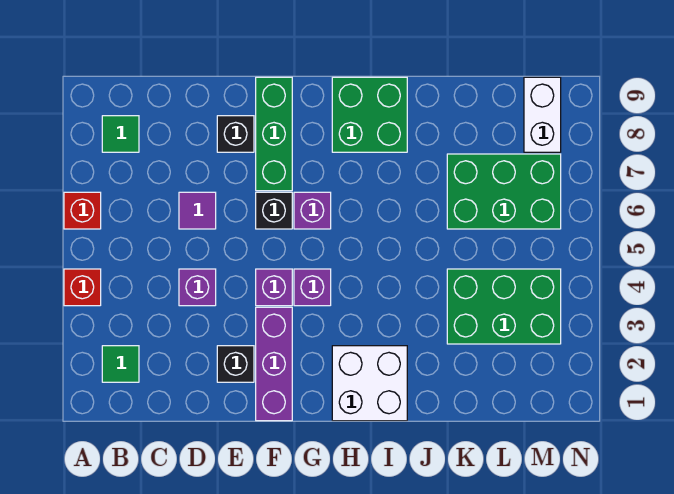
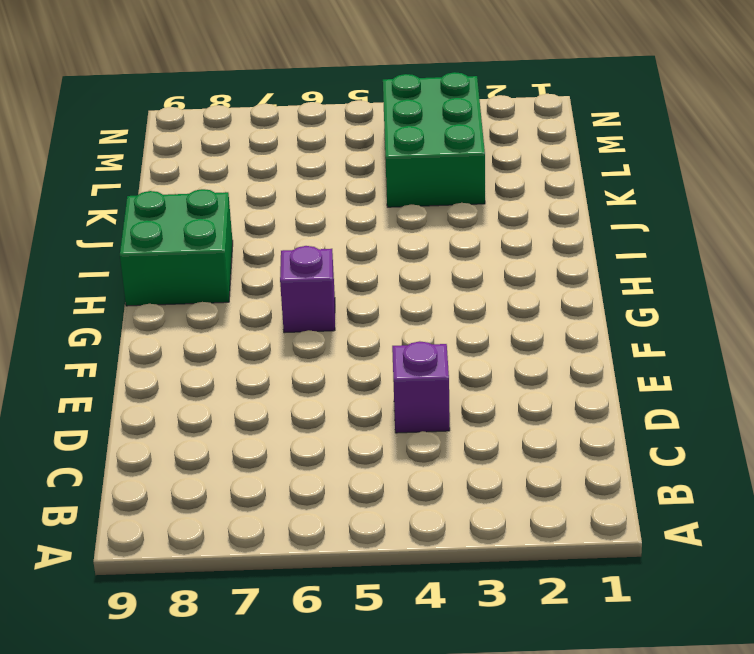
none -> red 1x1 brick [64,269,101,306]
none -> red 1x1 brick [64,192,101,229]
none -> green 1x1 tile [102,346,139,382]

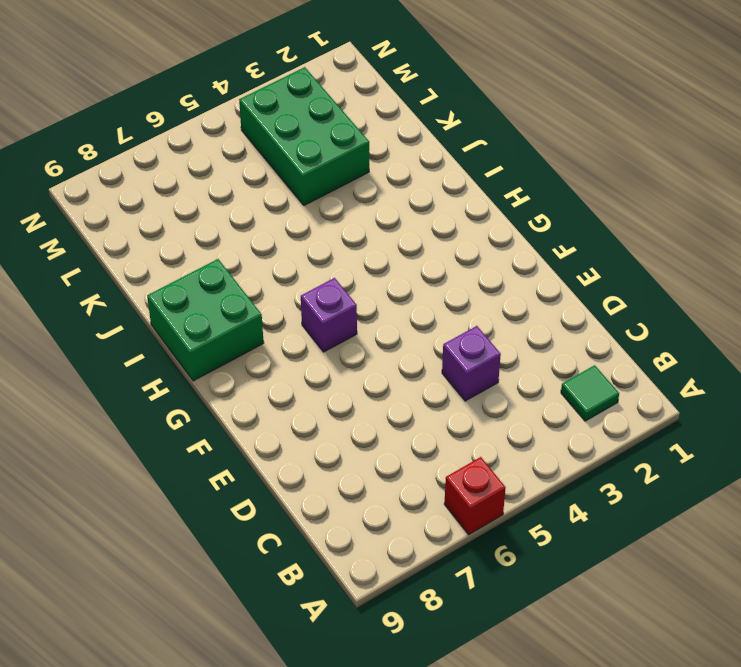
none -> red 1x1 brick [64,269,101,306]
none -> green 1x1 tile [102,116,139,152]
none -> purple 1x1 tile [179,192,216,229]

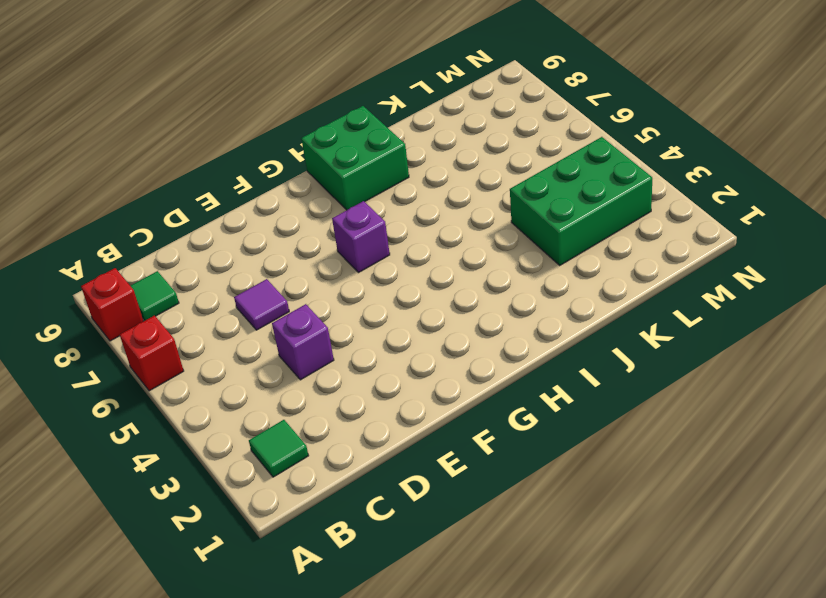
red 1x1 brick [81,268,143,341] -> red 1x1 brick moved to [64,269,101,306]
none -> black 1x1 brick [217,346,254,382]
none -> black 1x1 brick [217,116,254,152]
none -> purple 1x3 brick [256,307,292,421]

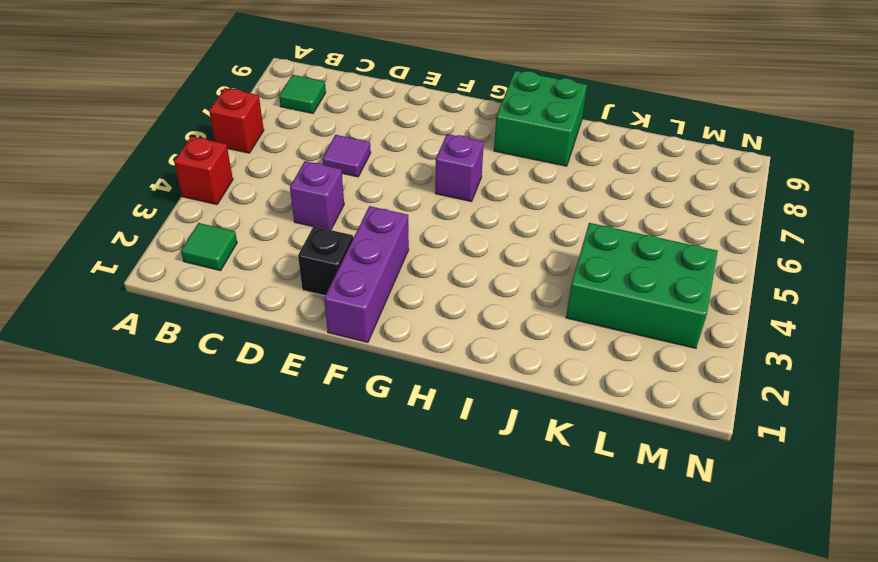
none -> black 1x1 brick [217,116,254,152]
none -> purple 1x1 brick [256,269,292,306]
none -> black 1x1 brick [256,192,292,229]

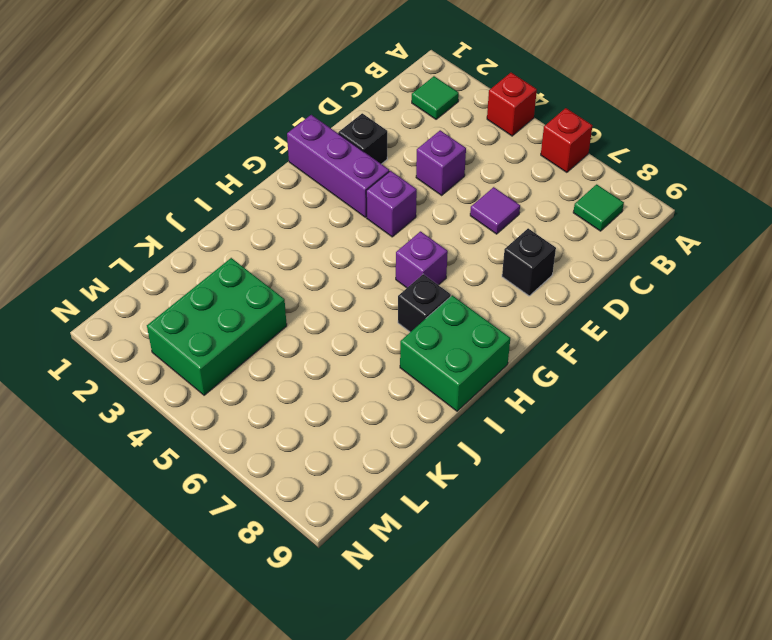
black 1x1 brick [398,274,451,332] -> black 1x1 brick moved to [256,192,292,229]
none -> green 1x3 brick [256,77,292,191]
none -> purple 1x1 brick [294,269,331,306]
none -> white 2x2 brick [332,346,407,421]

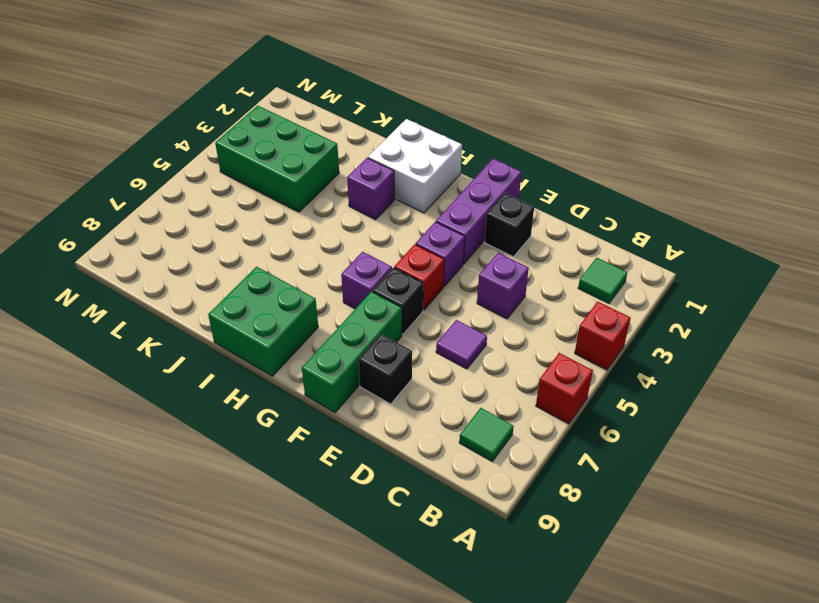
red 1x1 brick [394,244,444,310] -> none
purple 1x1 brick [347,158,395,220] -> purple 1x1 brick moved to [294,269,331,306]
none -> green 2x3 brick [447,154,561,229]
none -> white 1x2 brick [524,77,561,152]

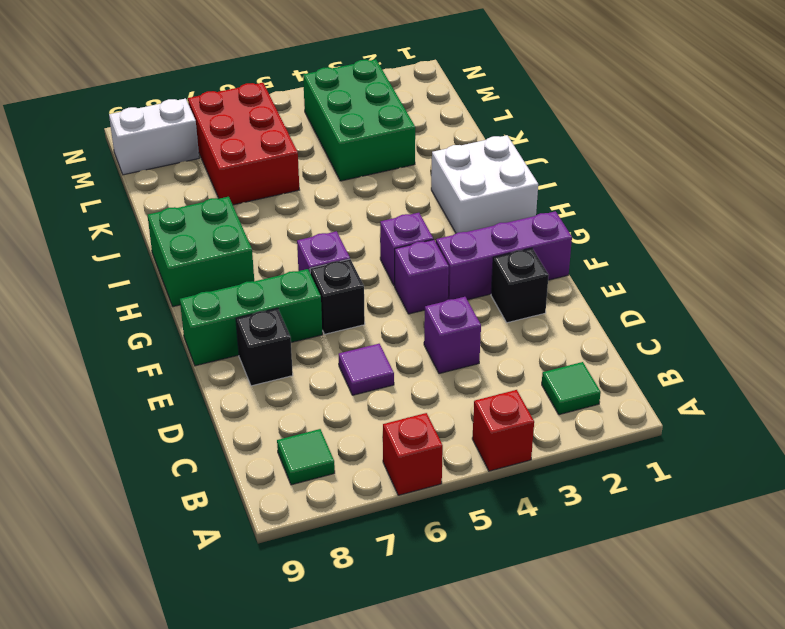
red 2x3 brick [188,83,299,205] -> green 2x3 brick [447,154,561,229]

